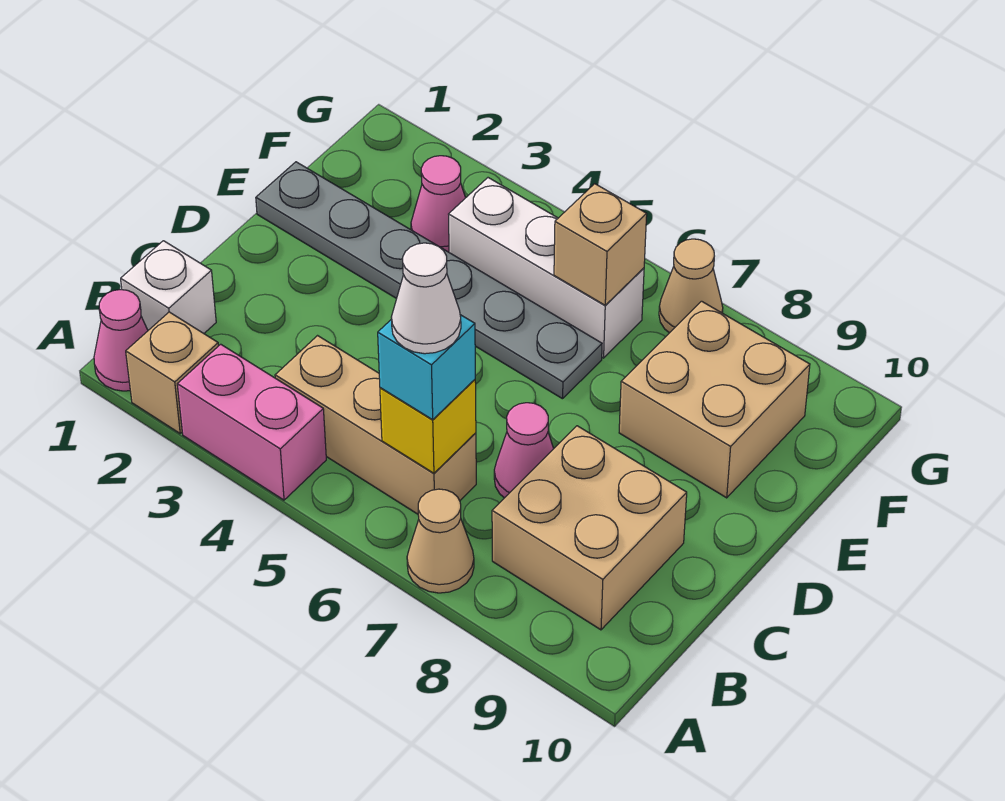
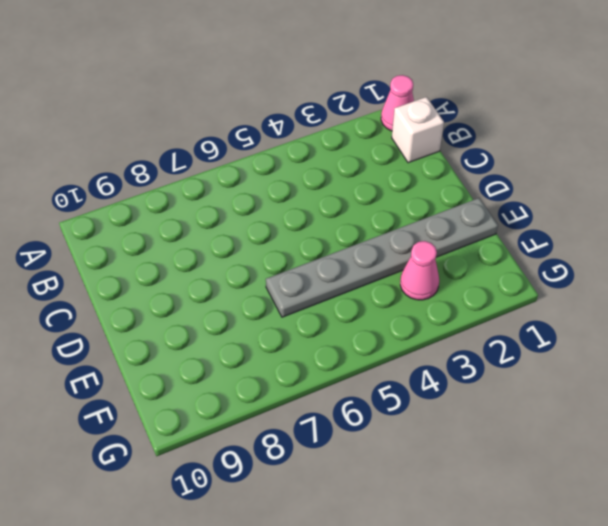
none -> tan 1x1 brick [126,312,218,433]
none -> pink 1x2 brick [177,344,326,500]
none -> tan 1x1 cone [407,489,474,593]

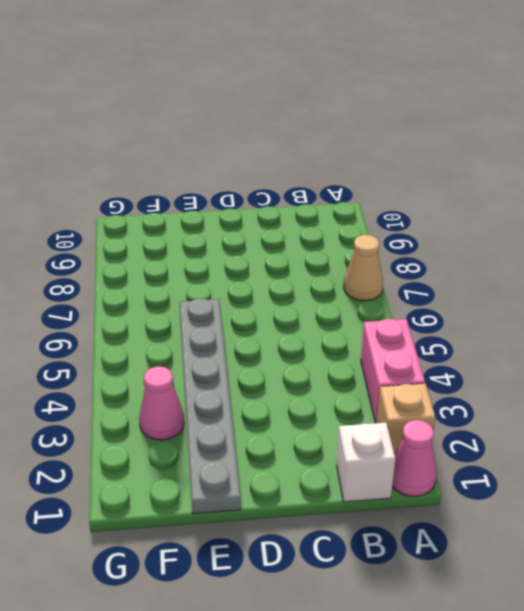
none -> tan 1x3 brick [275,336,476,514]
none -> tan 2x2 brick [492,426,687,630]
none -> pink 1x1 cone [494,403,554,498]

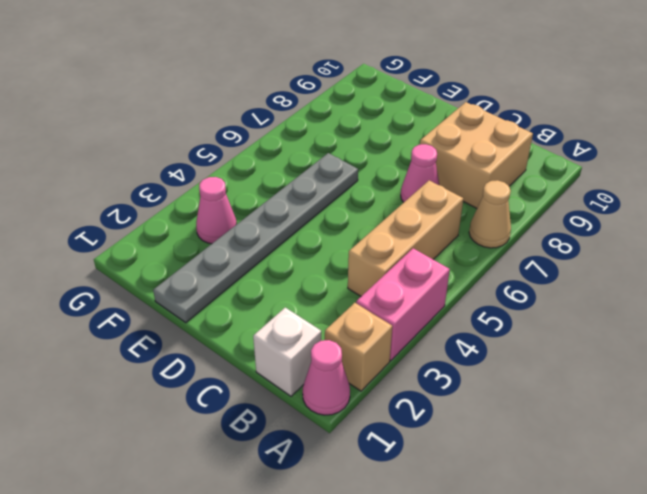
none -> tan 2x2 brick [619,301,810,498]
none -> white 1x3 brick [449,178,644,358]
none -> tan 1x1 cone [659,239,723,333]

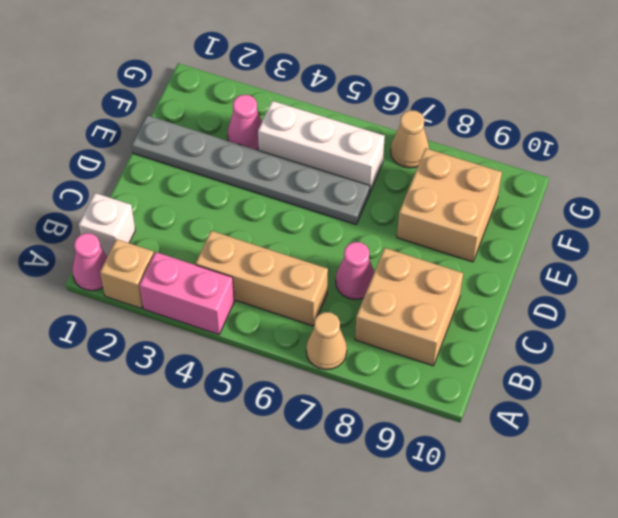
none -> yellow 1x1 brick [380,380,476,473]
none -> tan 1x1 brick [554,184,647,305]
none -> cyan 1x1 brick [378,315,475,420]

